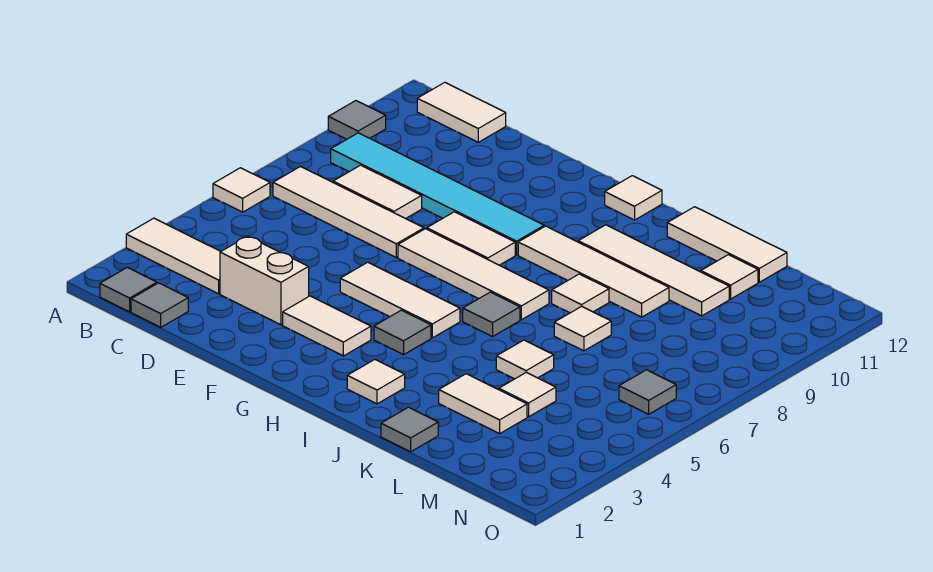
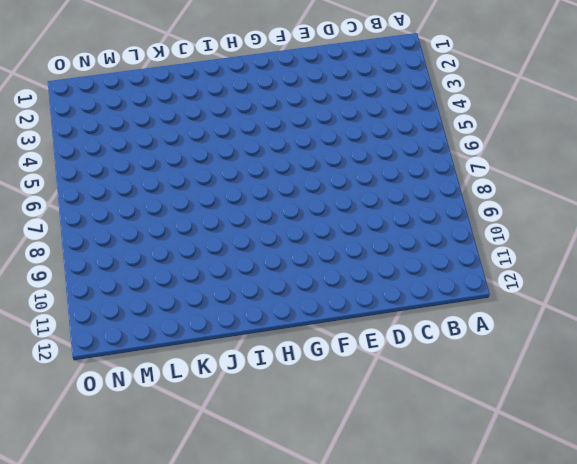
none -> white 1x3 tile [126,218,221,294]
none -> white 1x1 tile [213,168,270,212]
none -> grey 1x1 tile [328,101,386,139]

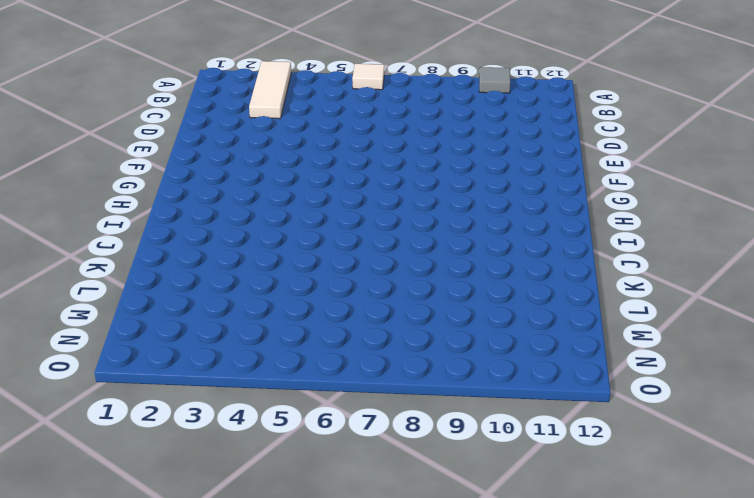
none -> grey 1x1 tile [100,267,157,312]
none -> white 1x4 tile [273,167,424,258]
none -> cyan 1x6 tile [331,133,544,255]

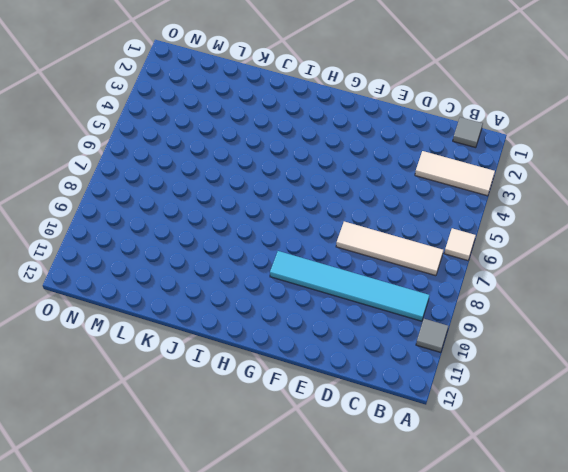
none -> white 1x2 tile [417,82,506,142]
none -> grey 1x1 tile [131,283,188,327]
none -> white 1x2 tile [333,165,422,219]

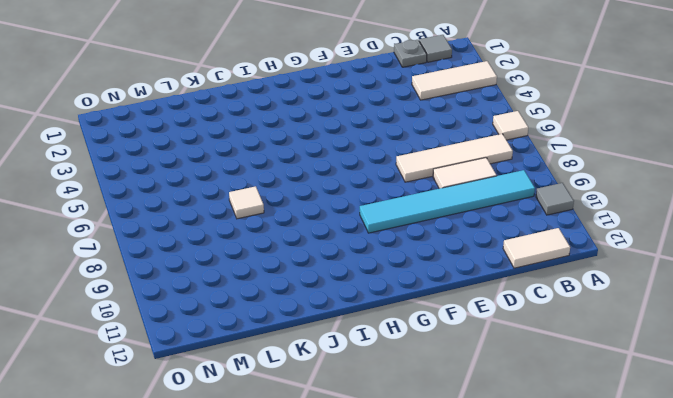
grey 1x1 plate [394,40,427,67] -> grey 1x1 tile [131,283,188,327]
none -> white 1x2 brick [220,236,309,325]
none -> white 1x2 tile [283,296,371,356]
none -> white 1x3 tile [340,262,460,338]

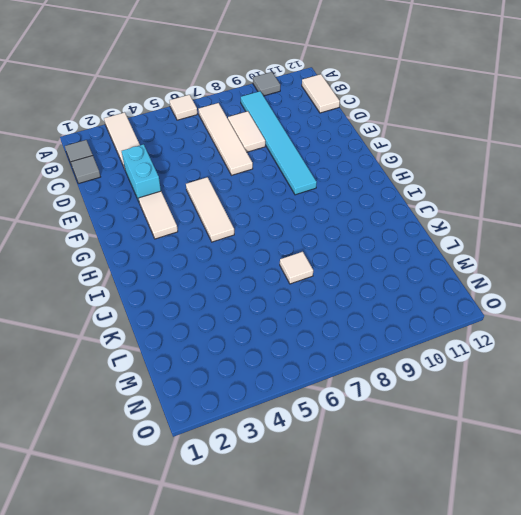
cyan 1x2 brick [122,144,161,202] -> white 1x2 brick [220,236,309,325]
none -> white 1x4 tile [398,229,549,320]
none -> white 1x2 tile [427,212,515,265]
none -> grey 1x1 tile [374,310,431,355]

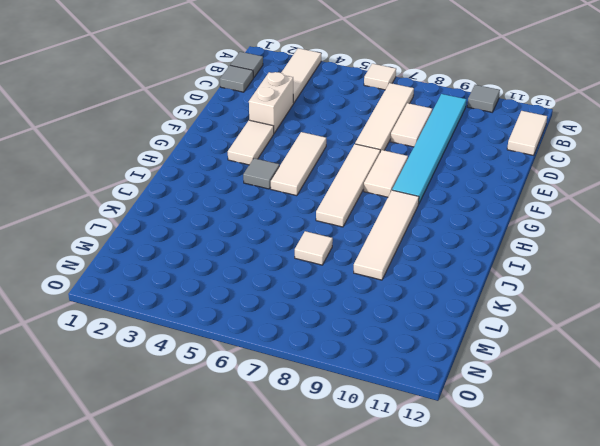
none -> white 1x1 tile [605,176,662,220]
none -> white 1x1 tile [347,360,405,404]
none -> grey 1x1 tile [463,292,520,337]

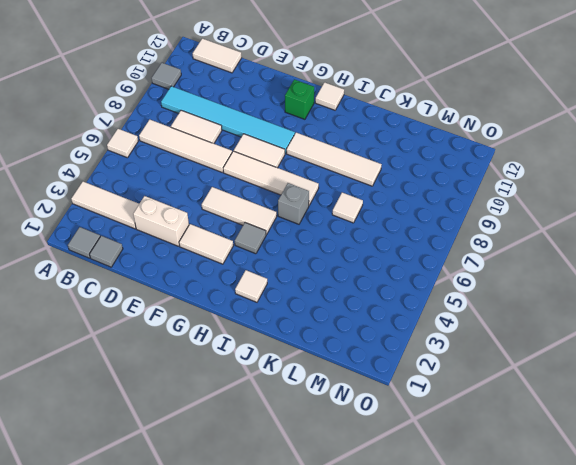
green 1x1 brick [285,79,314,119] -> none
grey 1x1 brick [278,183,309,224] -> grey 1x1 tile [463,292,520,337]
none -> white 1x4 tile [578,225,729,316]
none -> white 1x1 tile [552,274,609,313]
none -> white 1x3 tile [667,207,787,282]

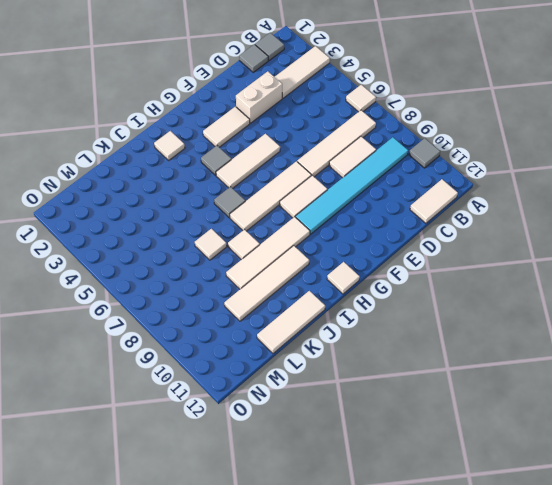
none -> grey 1x1 tile [381,407,438,452]
none -> white 1x2 tile [439,374,527,434]
none -> white 1x1 tile [496,340,554,379]

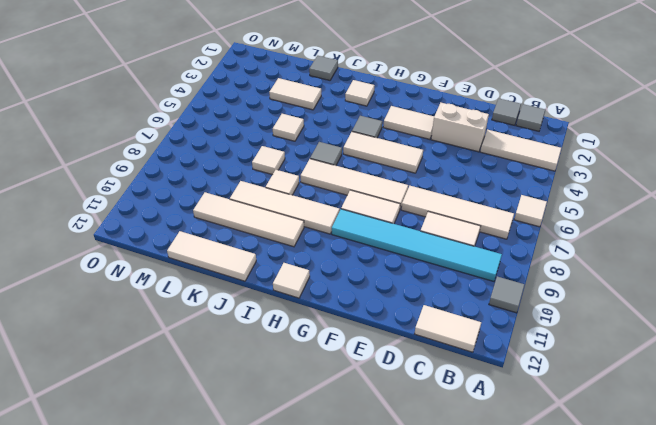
none -> white 1x1 tile [499,372,556,417]
none -> white 1x1 tile [701,255,758,299]
none -> grey 1x1 tile [619,370,676,414]

